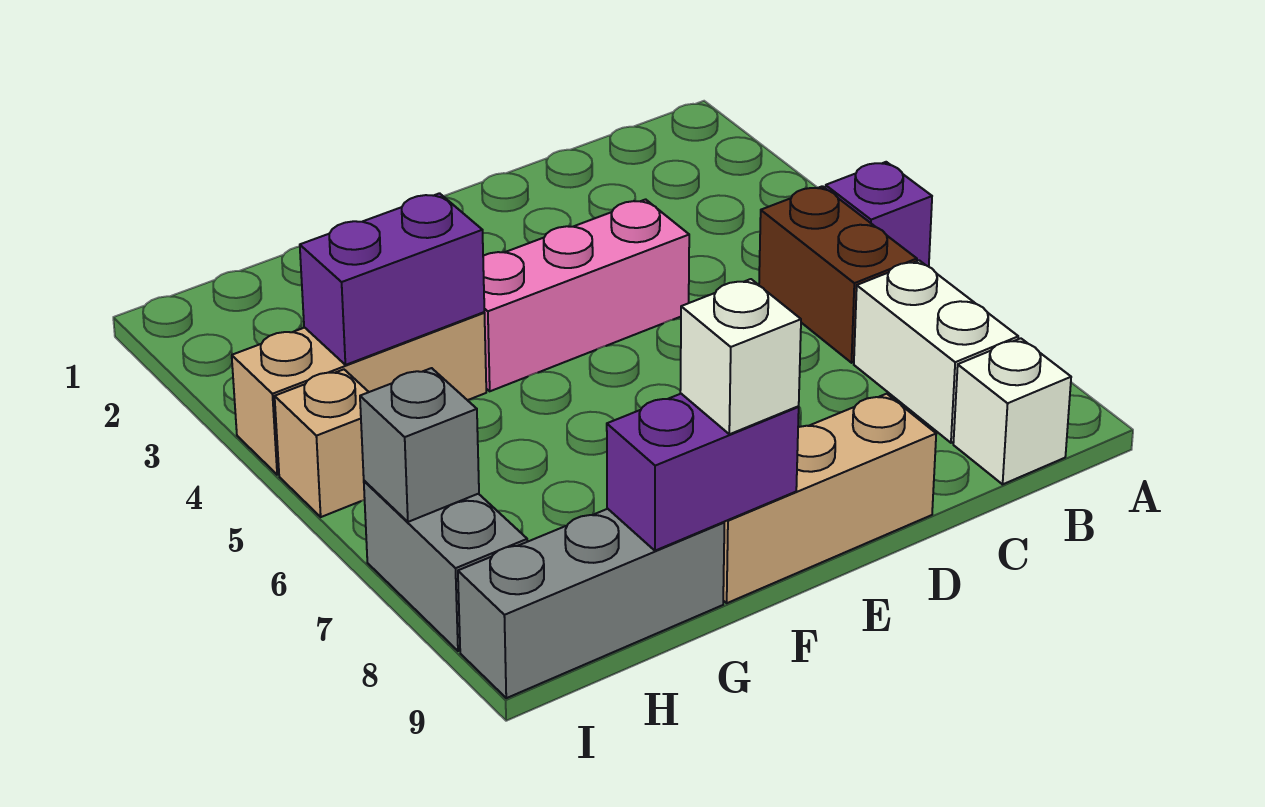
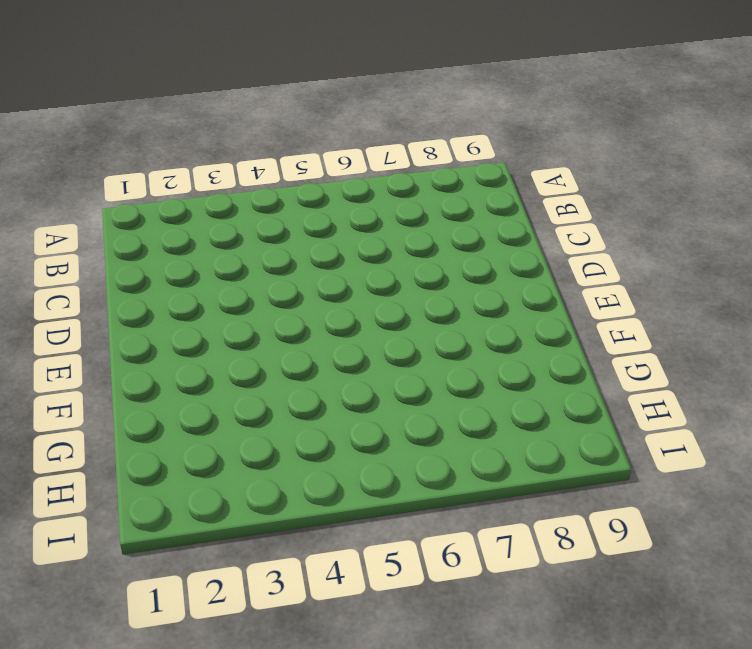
none -> purple 1x1 brick [825,162,932,266]
none -> brown 1x2 brick [759,186,917,363]
none -> white 1x2 brick [854,260,1018,443]

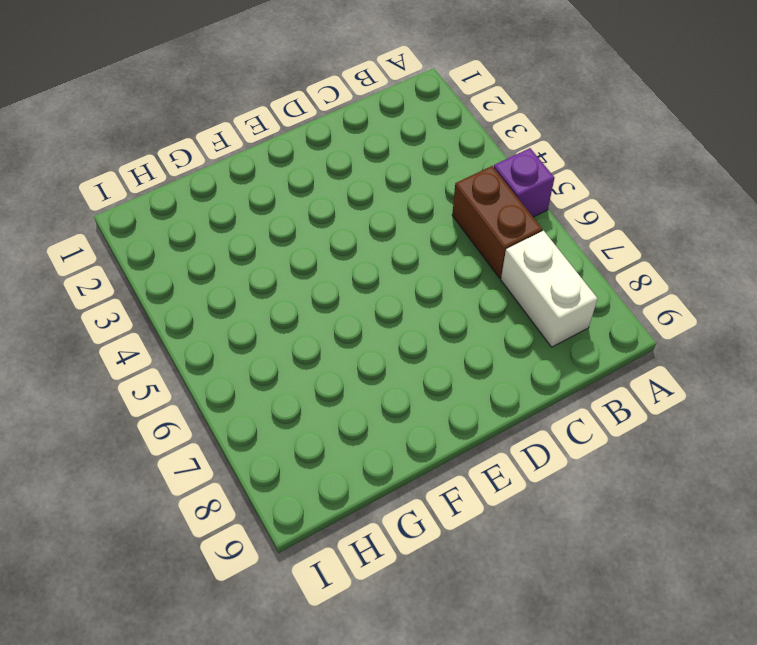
none -> white 1x1 brick [953,338,1071,484]
none -> pink 1x3 brick [483,199,689,391]
none -> tan 1x3 brick [723,394,936,603]

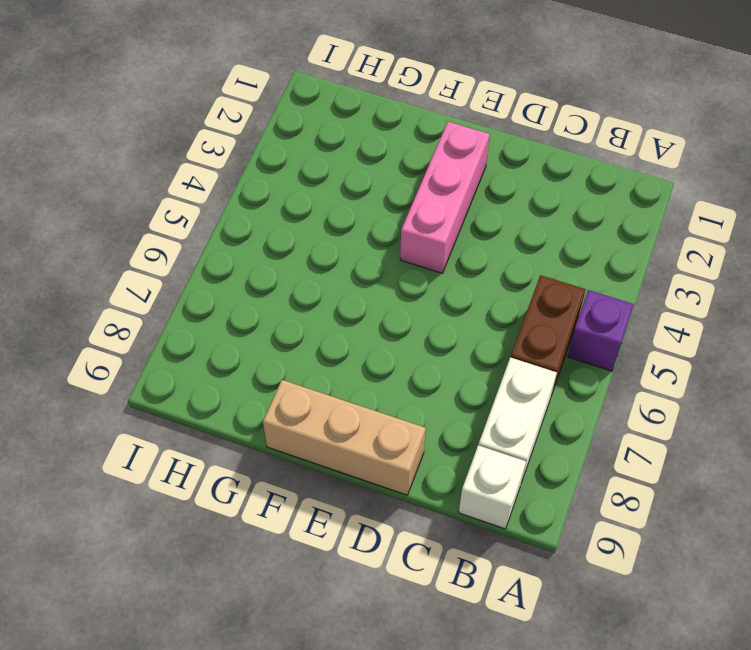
pink 1x3 brick [400,122,490,273] -> pink 1x3 brick turned to [483,199,689,391]
none -> tan 1x3 brick [232,312,486,475]
none -> grey 1x3 brick [458,509,724,698]
none -> tan 1x1 brick [275,369,368,517]

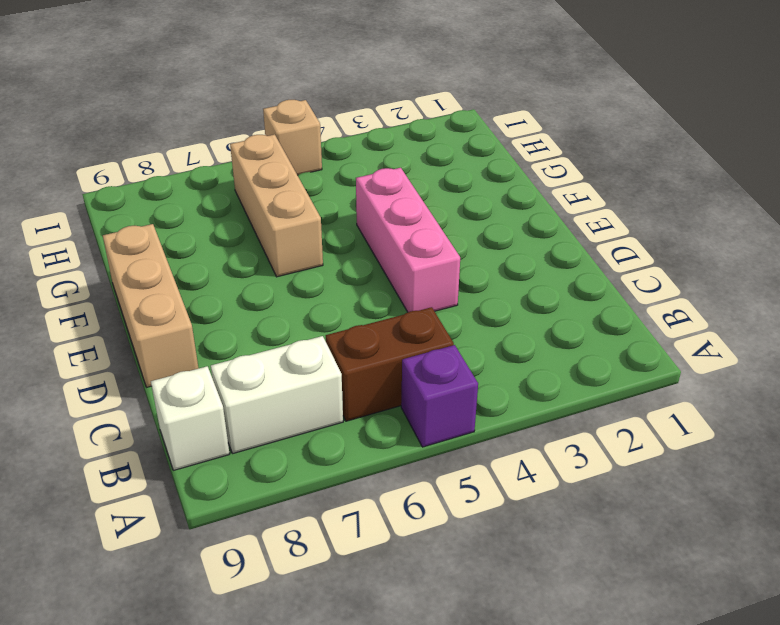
tan 1x3 brick [230,134,323,277] -> tan 1x3 brick moved to [232,312,486,475]
none -> grey 1x3 brick [458,509,724,698]
none -> grey 1x2 brick [364,481,527,651]
none -> purple 1x2 brick [607,394,799,551]

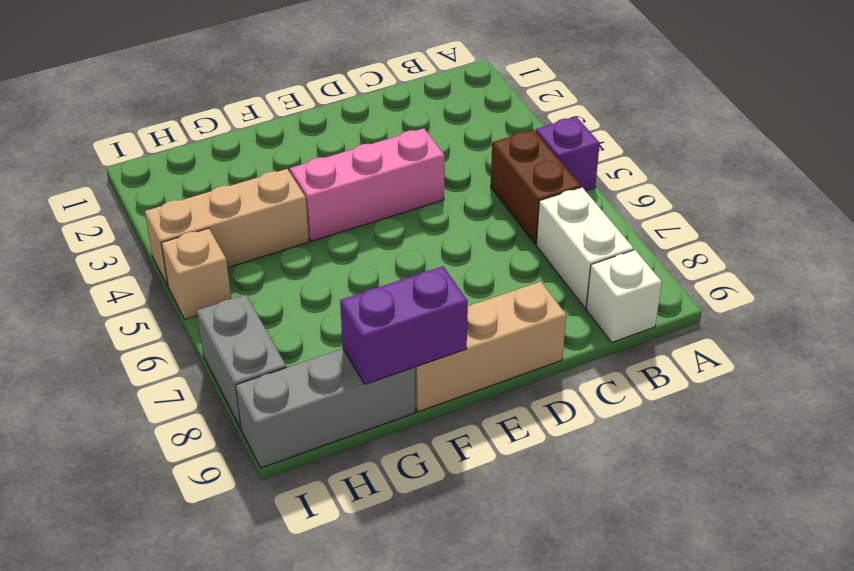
none -> purple 1x2 brick [300,193,484,365]
none -> grey 1x1 brick [360,368,479,522]
none -> white 1x1 brick [680,279,801,434]

